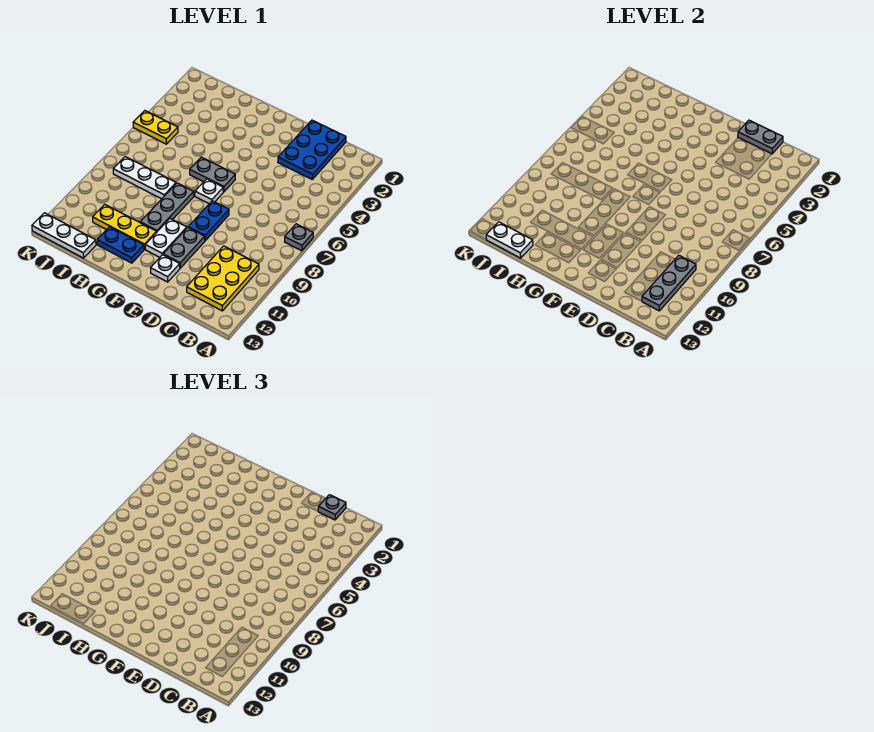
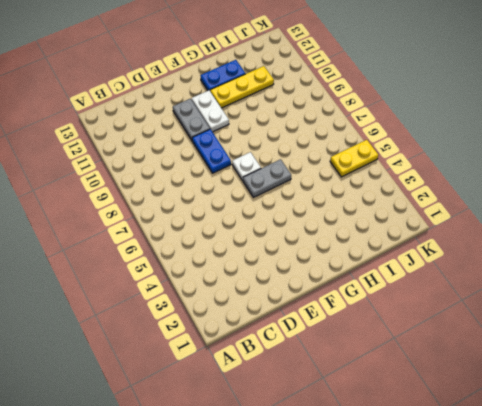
none -> grey 1x1 plate [284,224,313,251]
none -> yellow 2x3 plate [187,246,259,311]
none -> blue 2x3 plate [278,120,346,179]

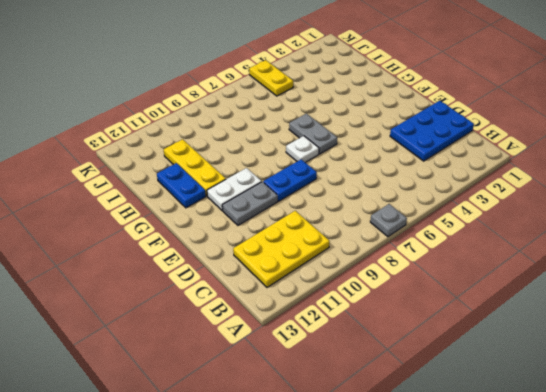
none -> white 1x1 plate [151,255,180,282]
none -> grey 1x3 plate [140,183,194,232]
none -> white 1x3 plate [113,157,176,199]

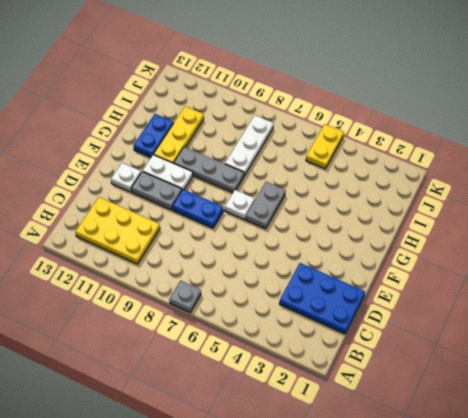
none -> white 1x3 plate [32,213,96,258]
none -> grey 1x3 plate [642,255,696,311]
none -> grey 1x2 plate [738,120,783,154]

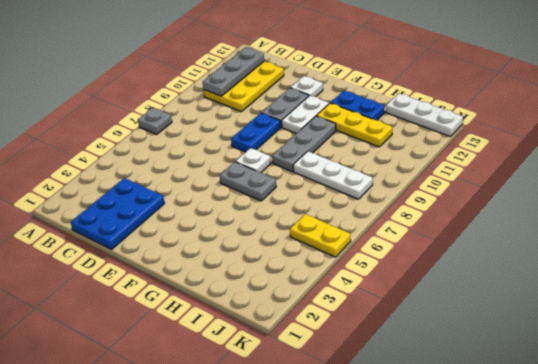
none -> grey 1x2 plate [738,120,783,154]
none -> white 1x2 plate [486,222,533,258]
none -> grey 1x1 plate [318,495,346,520]

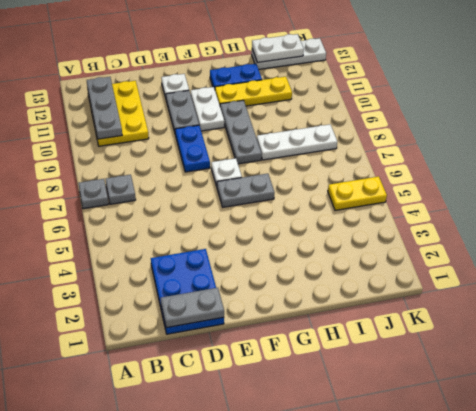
grey 1x1 plate [106,175,136,204] -> grey 1x1 plate moved to [318,495,346,520]

